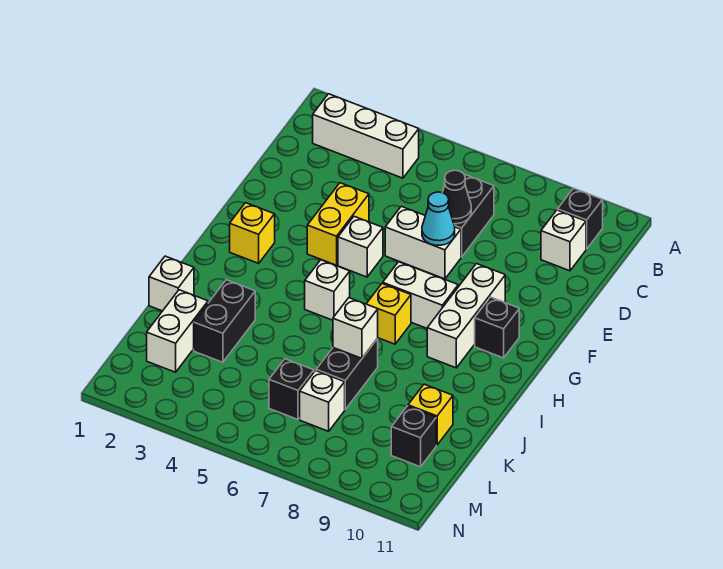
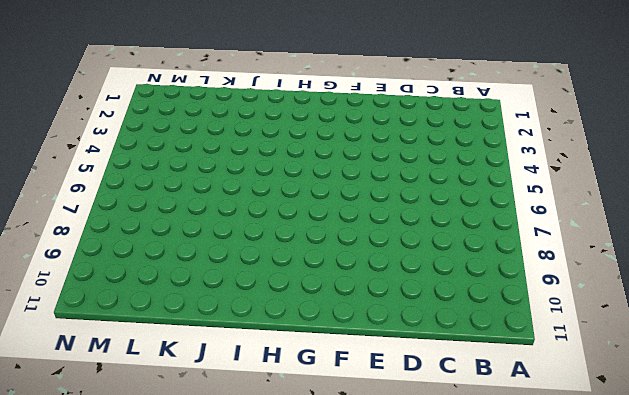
none -> white 1x3 brick [313,94,419,178]
none -> black 1x1 brick [558,188,603,249]
none -> black 1x2 brick [454,175,494,257]

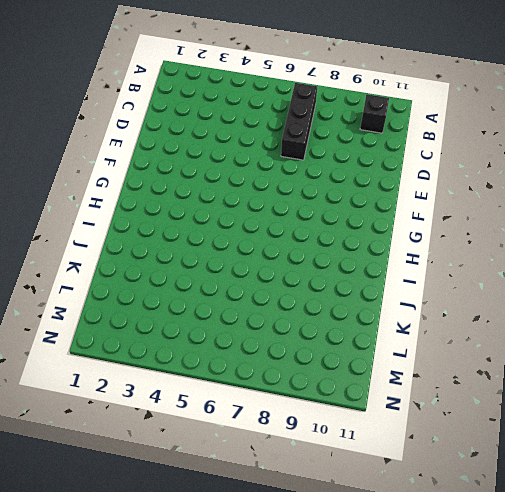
black 1x3 brick [281,83,317,160] -> black 1x2 brick [454,175,494,257]
none -> white 1x3 brick [313,94,419,178]
none -> white 1x1 brick [541,210,586,271]
none -> yellow 1x2 brick [307,183,369,265]

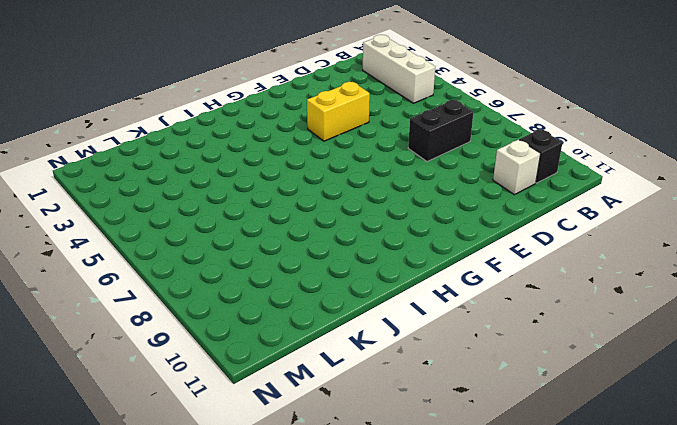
none -> white 1x2 brick [385,206,461,279]
none -> white 1x1 brick [338,216,383,277]
none -> white 1x3 brick [427,264,505,368]

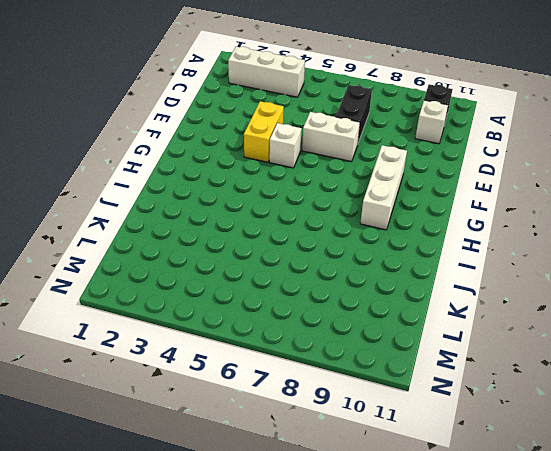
none -> yellow 1x1 brick [230,203,275,263]
none -> white 1x2 brick [383,262,458,328]
none -> black 1x1 brick [475,297,519,358]

